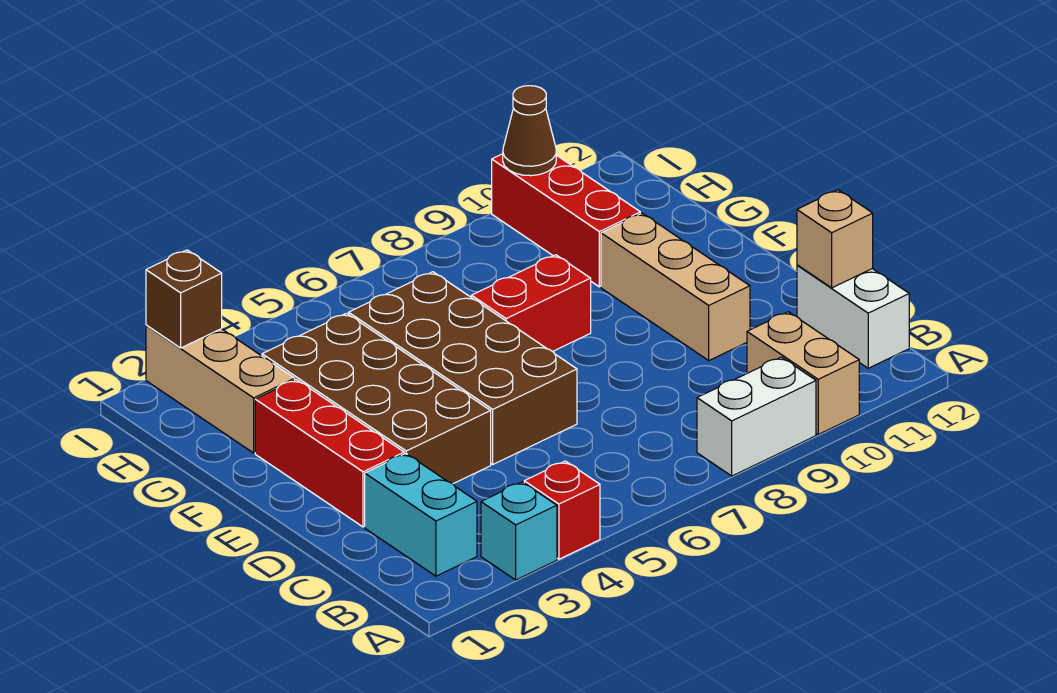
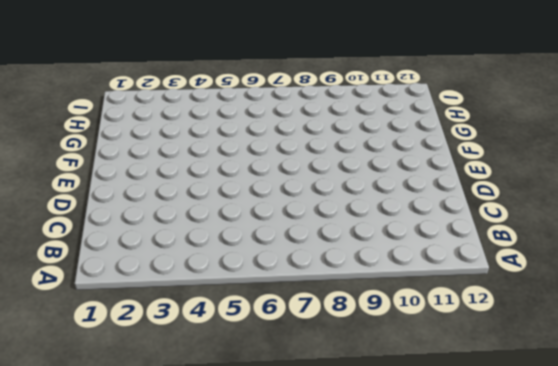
none -> cyan 1x1 brick [481,482,557,580]
none -> red 1x1 brick [524,461,600,559]
none -> white 1x2 brick [697,357,816,476]

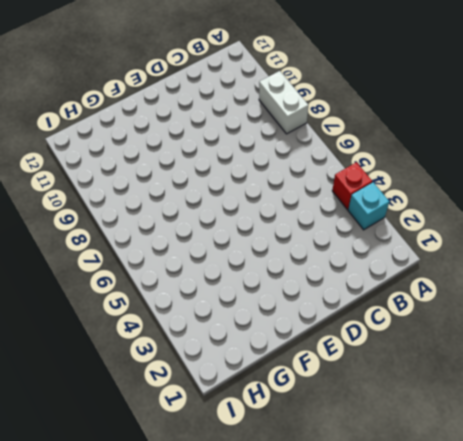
none -> tan 1x2 brick [747,312,859,434]
none -> cyan 1x2 brick [365,454,477,576]
none -> white 1x2 brick [797,265,909,368]

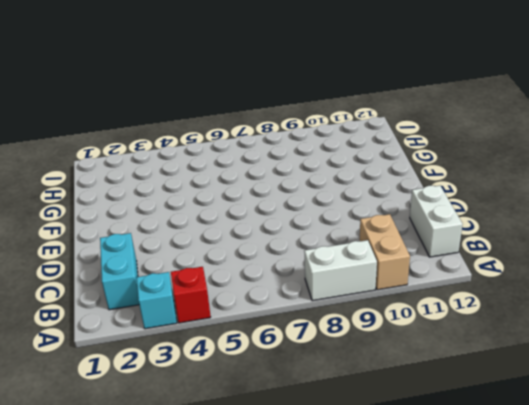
none -> red 1x3 brick [255,380,404,527]
none -> brown 2x4 brick [262,313,491,484]
none -> brown 2x4 brick [349,272,577,464]

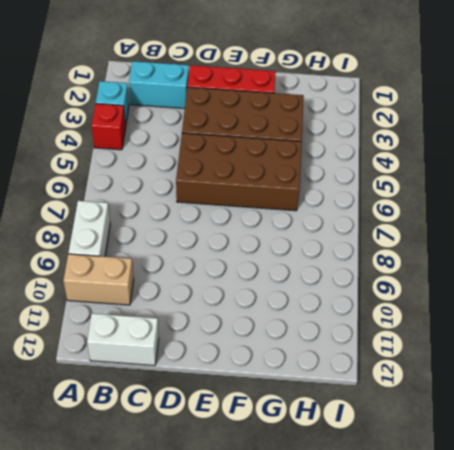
none -> tan 1x3 brick [601,213,750,360]
none -> red 1x2 brick [471,255,591,352]
none -> tan 1x3 brick [146,325,295,453]

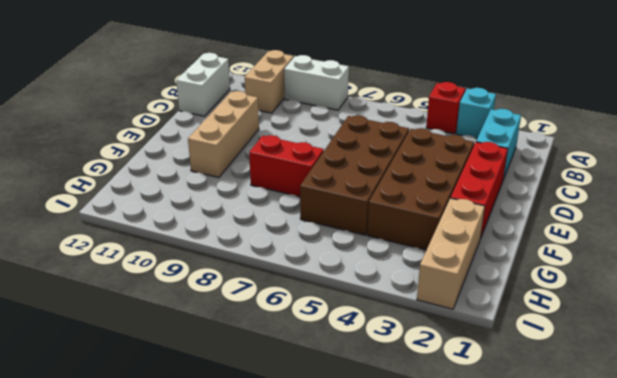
none -> red 1x3 brick [492,154,640,287]
none -> tan 1x1 brick [797,190,873,288]
none -> brown 1x1 brick [146,250,222,348]

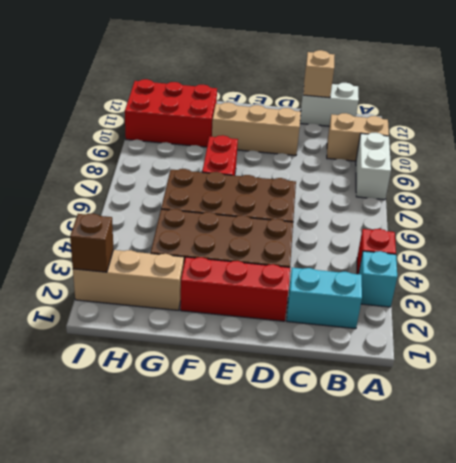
red 2x3 brick [125,79,217,147] -> red 1x3 brick [492,154,640,287]
none -> brown 1x1 cone [503,86,556,176]

